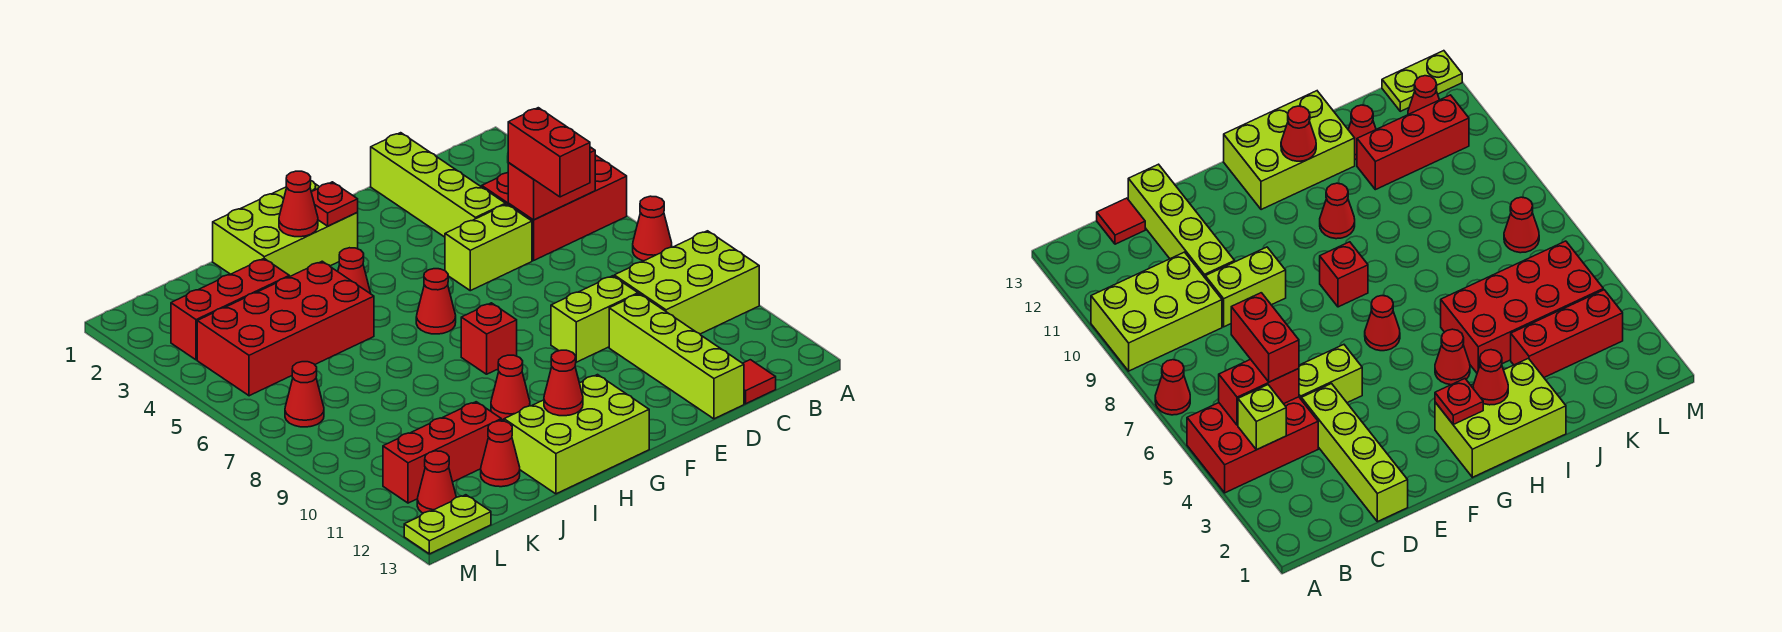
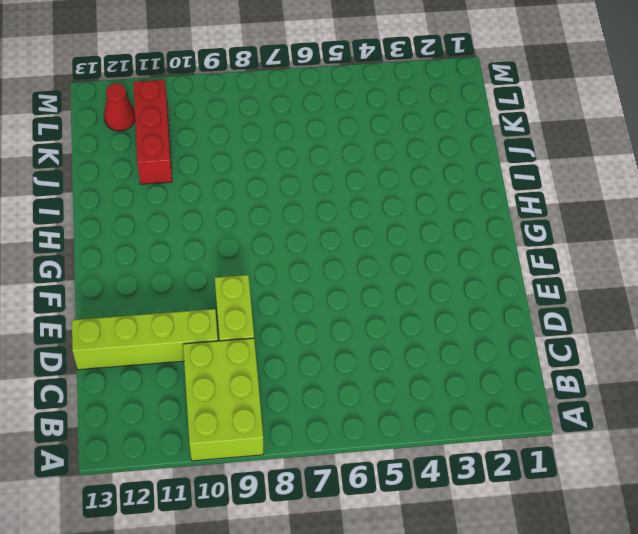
none -> red 2x3 brick [482,155,627,261]
none -> red 1x1 cone [633,196,672,261]
none -> red 1x1 tile [743,360,776,404]

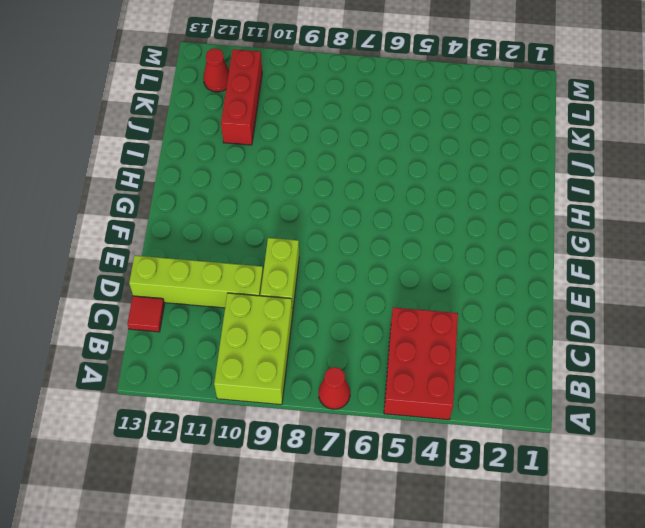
none -> lime 1x4 brick [371,133,505,237]
none -> lime 1x2 brick [445,204,532,291]
none -> lime 2x3 brick [213,181,358,277]

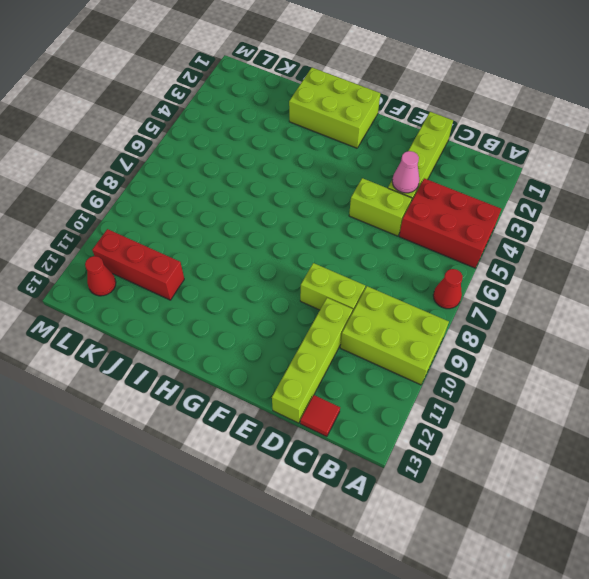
pink 1x1 cone [392,151,419,193] -> none
none -> red 1x1 cone [416,269,456,334]
none -> red 1x1 brick [461,303,517,374]
none -> lime 2x3 brick [504,375,649,494]

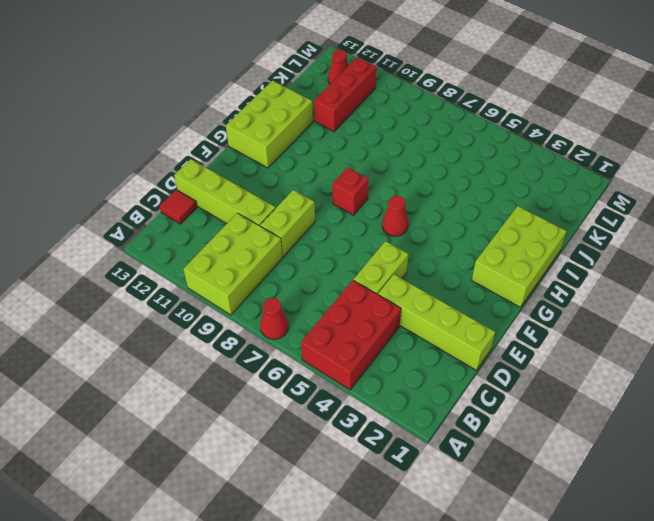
none -> red 1x1 cone [338,248,371,294]
none -> red 1x1 cone [491,355,530,420]
none -> red 2x4 brick [197,261,374,396]

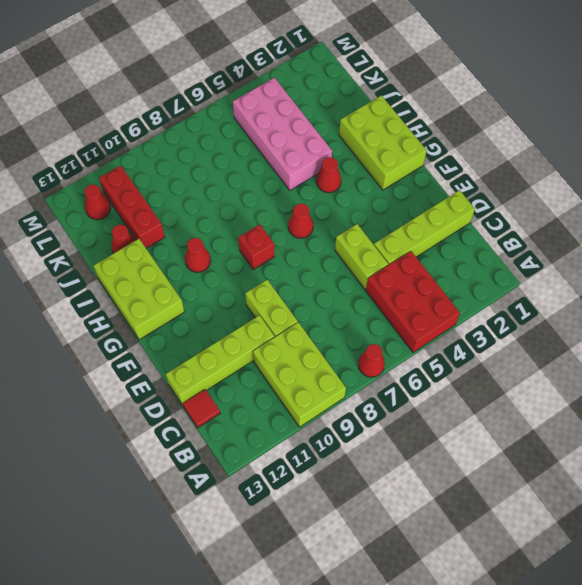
pink 2x4 brick [233,78,332,190] -> red 2x4 brick [197,261,374,396]
none -> red 1x3 brick [171,259,289,360]
none -> red 1x1 cone [285,362,324,427]
none -> lime 1x2 plate [404,495,491,554]

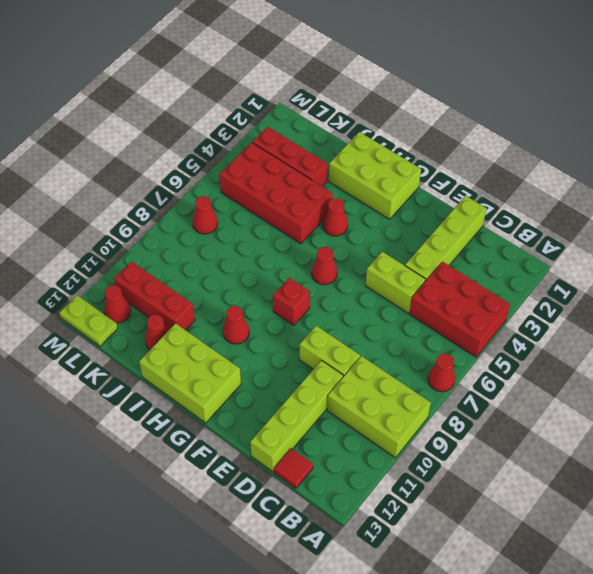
none -> lime 1x1 brick [1238,385,1286,450]
none -> red 1x2 brick [508,147,595,220]
none -> red 1x1 plate [311,182,358,226]

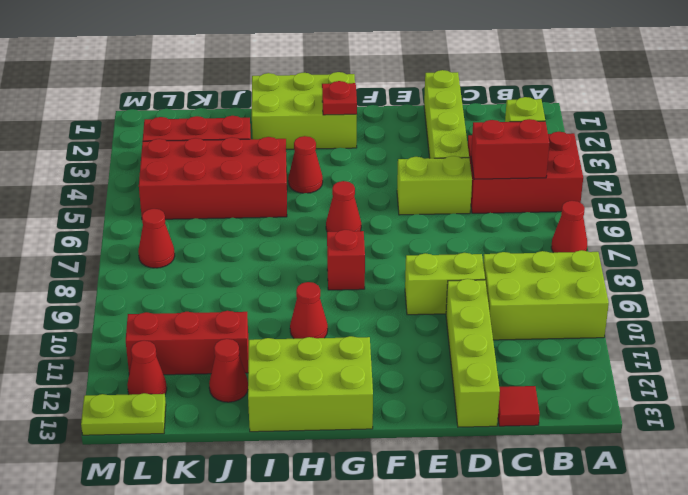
none -> red 1x1 cone [279,171,318,237]
none -> red 1x1 cone [544,350,583,416]
none -> red 1x2 brick [508,108,590,197]

